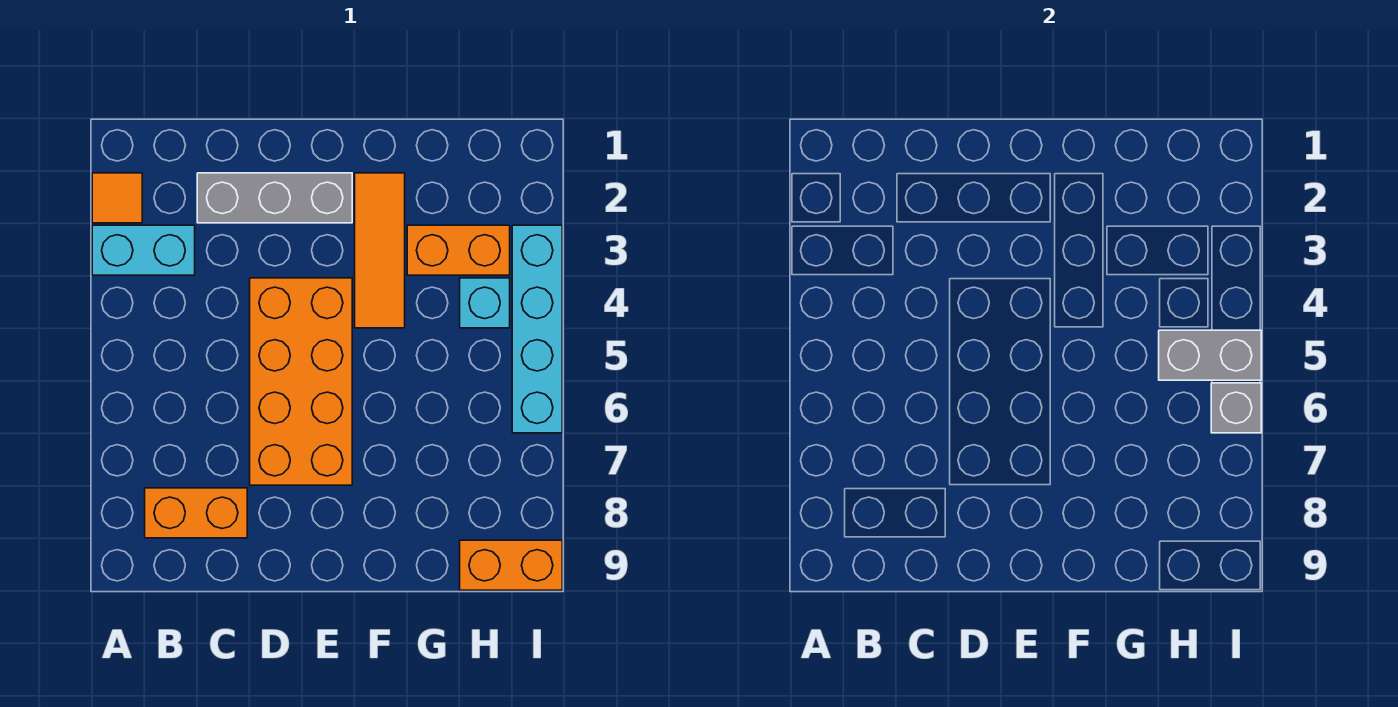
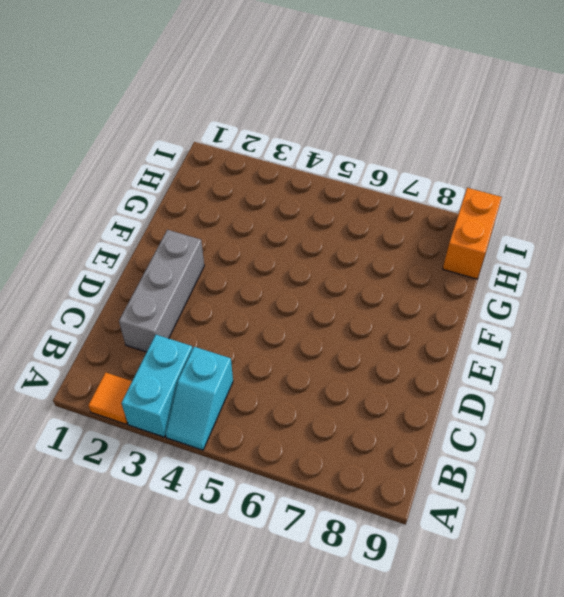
cyan 1x2 slope [166,347,233,450] -> none
none -> orange 1x2 brick [145,488,247,538]
none -> orange 2x4 brick [250,278,352,485]
none -> orange 1x3 tile [355,173,405,328]

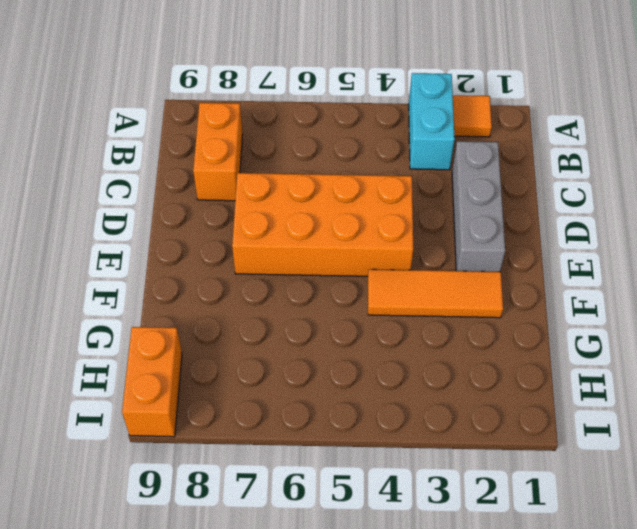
none -> orange 1x2 brick [407,225,510,275]
none -> cyan 1x1 brick [460,278,510,328]
none -> cyan 1x4 brick [512,225,562,433]

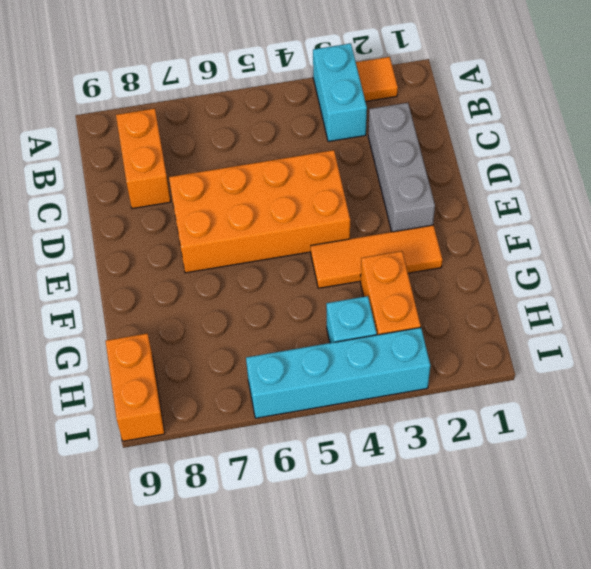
none -> grey 1x2 brick [1159,330,1261,380]
none -> grey 1x1 brick [1211,383,1261,433]

